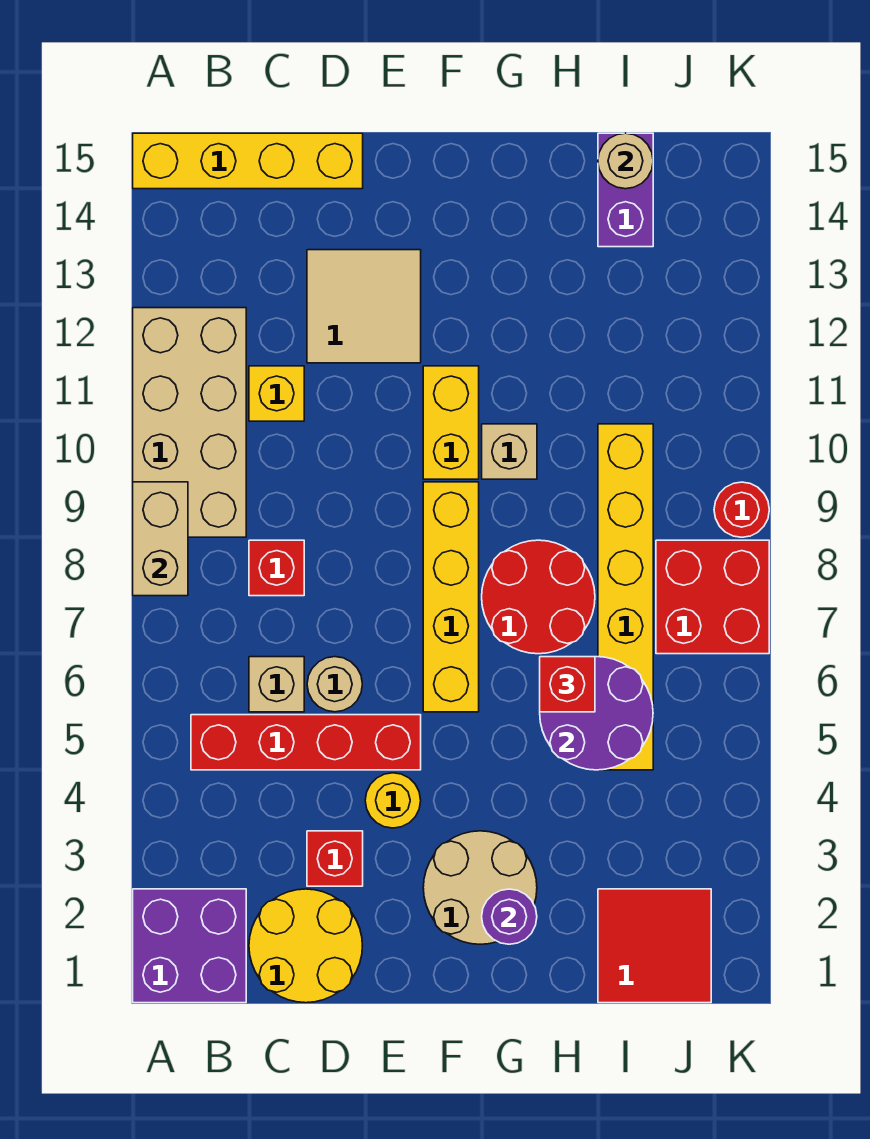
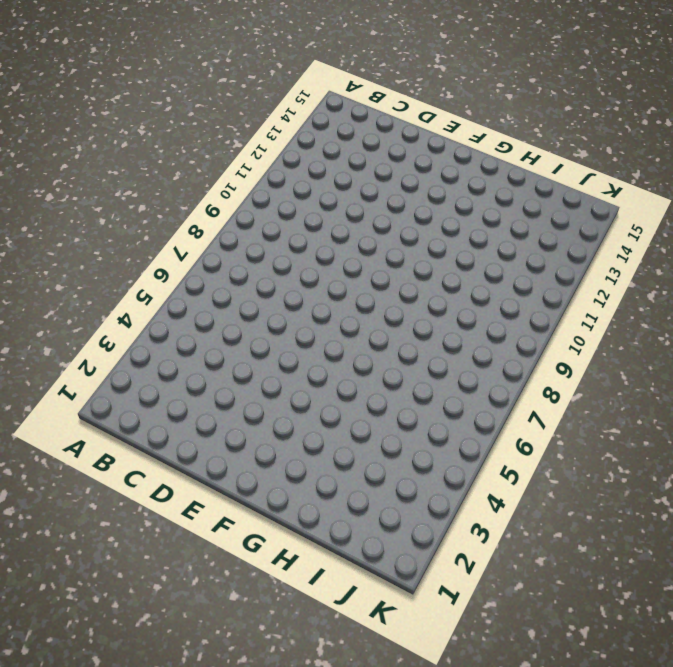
none -> purple 2x2 brick [133,889,246,1003]
none -> tan 2x4 brick [133,308,246,537]
none -> yellow 1x4 brick [133,133,363,189]

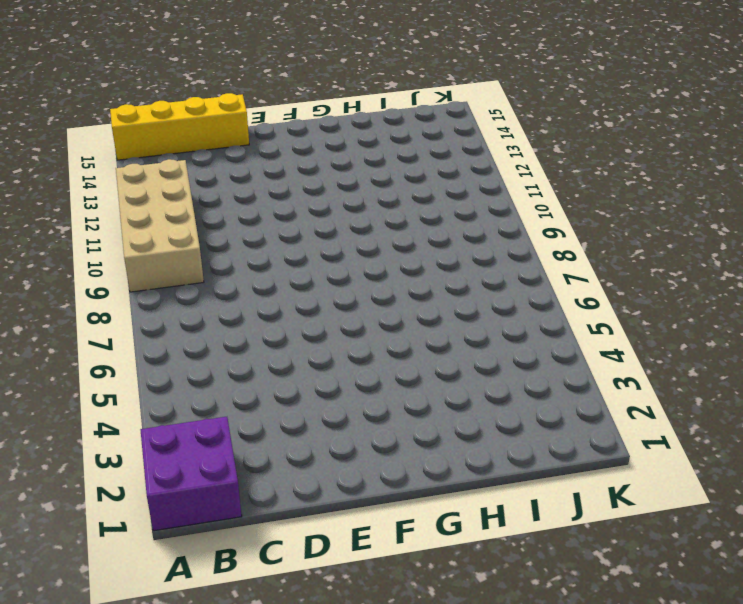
none -> red 1x4 brick [191,715,421,770]
none -> yellow 2x2 round brick [249,889,362,1003]
none -> tan 1x1 brick [249,657,304,712]

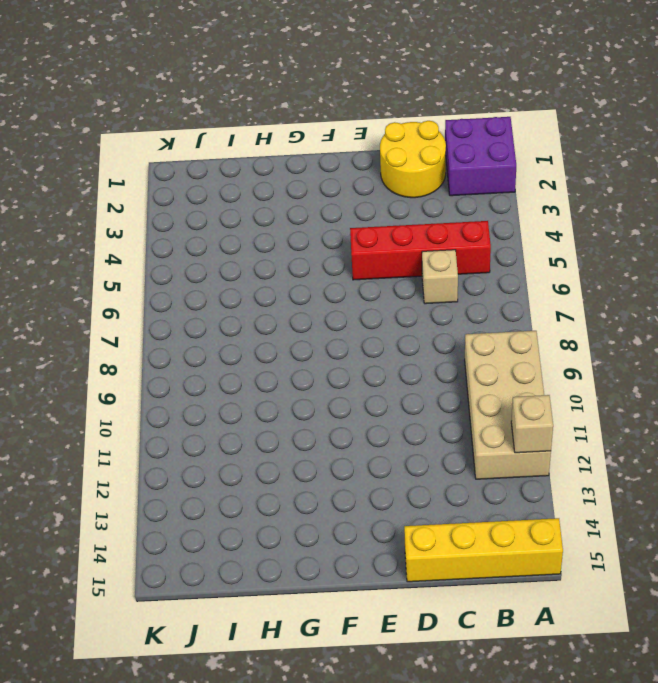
tan 1x1 brick [511,395,553,453] -> tan 1x1 brick moved to [482,424,537,479]
none -> red 1x1 brick [249,540,304,596]
none -> yellow 1x1 brick [249,366,304,421]
none -> red 1x1 brick [307,831,363,886]

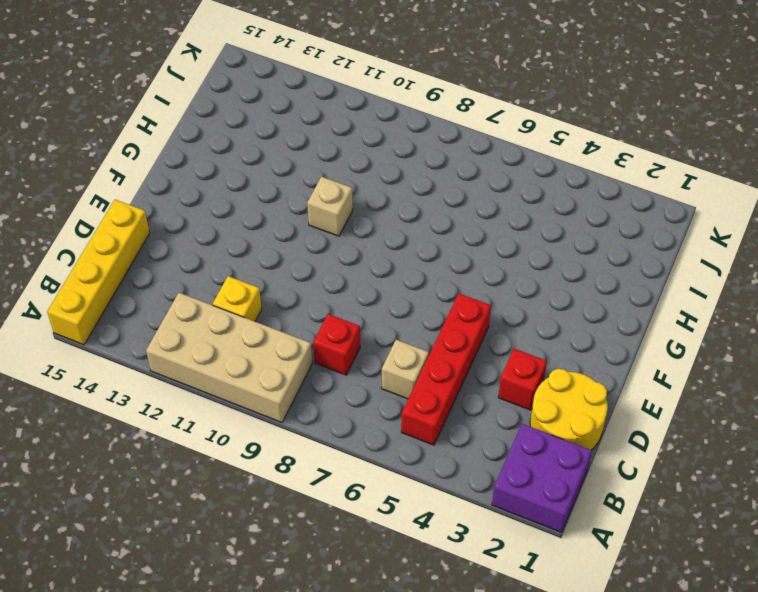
none -> tan 1x1 round brick [307,657,362,712]
none -> tan 2x2 tile [307,250,421,363]
none -> yellow 1x1 round brick [365,773,421,828]

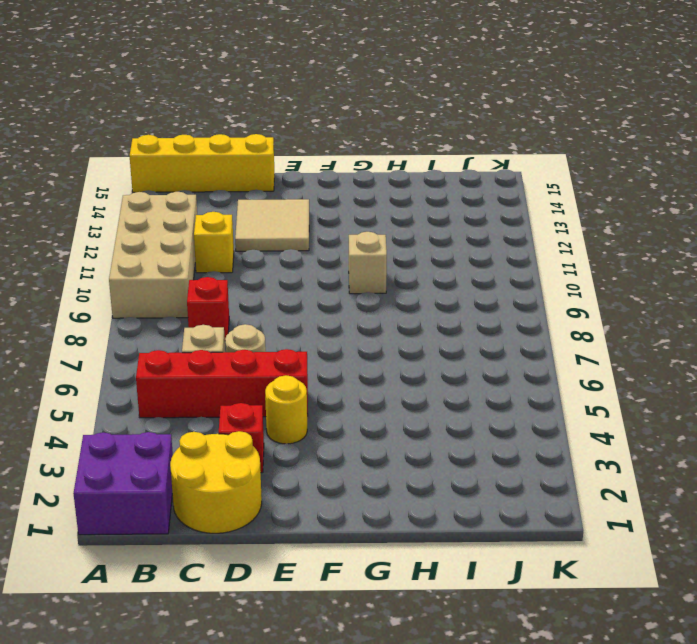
none -> tan 2x2 round brick [423,831,537,944]
none -> yellow 1x4 brick [423,482,479,712]
none -> yellow 1x2 brick [423,366,479,479]

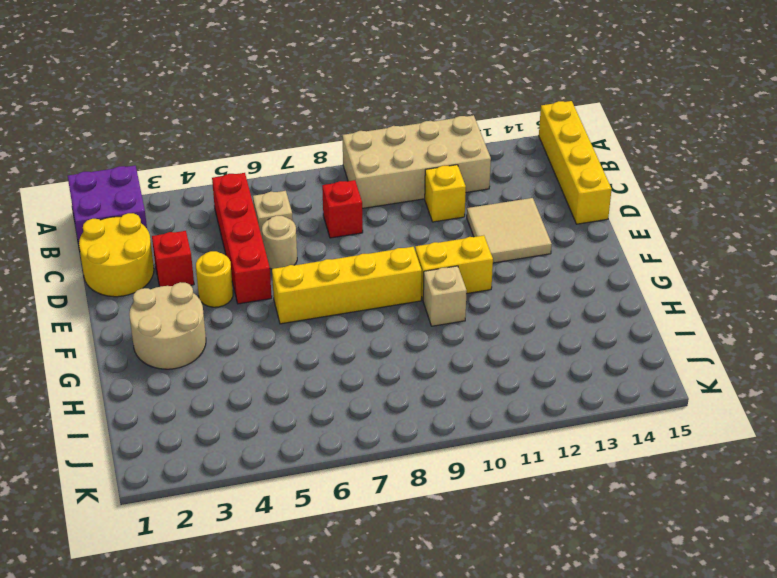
none -> red 2x2 round brick [482,540,595,654]
none -> red 2x2 tile [598,889,711,1003]
none -> yellow 1x6 brick [598,424,653,770]

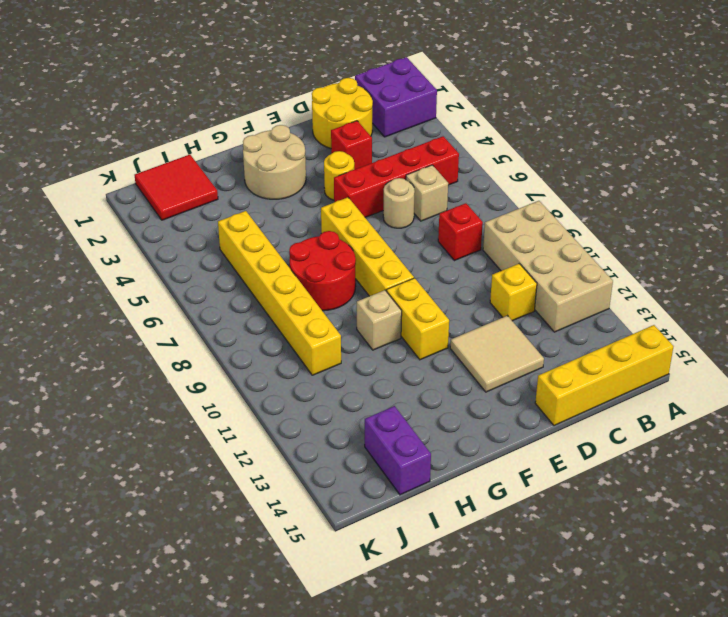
none -> red 2x2 brick [656,540,769,654]
none -> red 1x1 round brick [714,482,769,537]
none -> tan 1x2 brick [133,482,188,596]

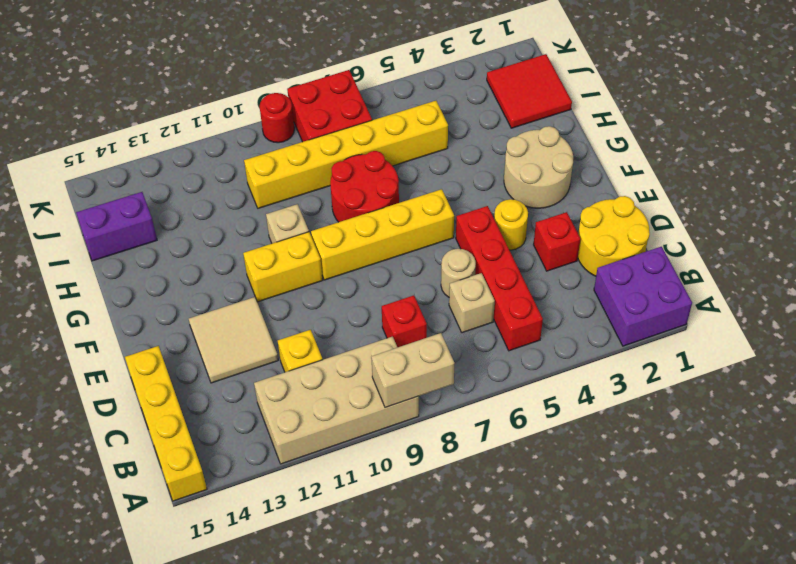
none -> purple 1x1 round brick [482,889,537,944]
none -> purple 2x2 round brick [540,657,653,770]
none -> tan 1x1 round brick [598,133,653,189]

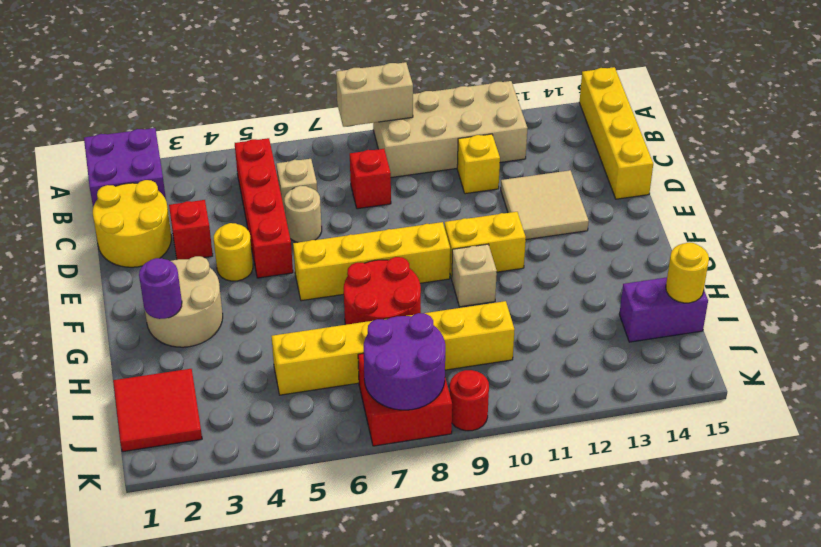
yellow 1x1 round brick [666,243,709,303] -> tan 1x1 round brick [598,133,653,189]
purple 2x2 round brick [364,313,445,410] -> purple 2x2 round brick moved to [540,657,653,770]
none -> red 1x1 brick [540,657,595,712]

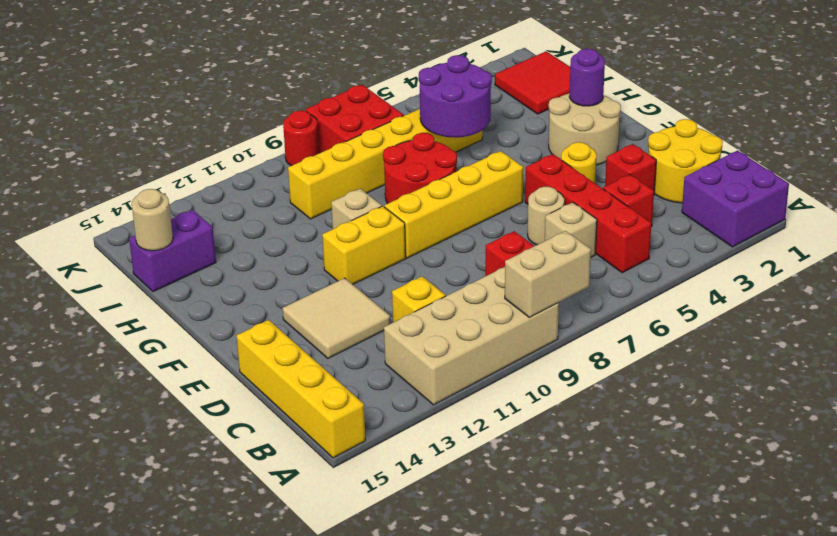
red 1x1 brick [603,174,654,226] -> red 1x1 brick moved to [540,657,595,712]

